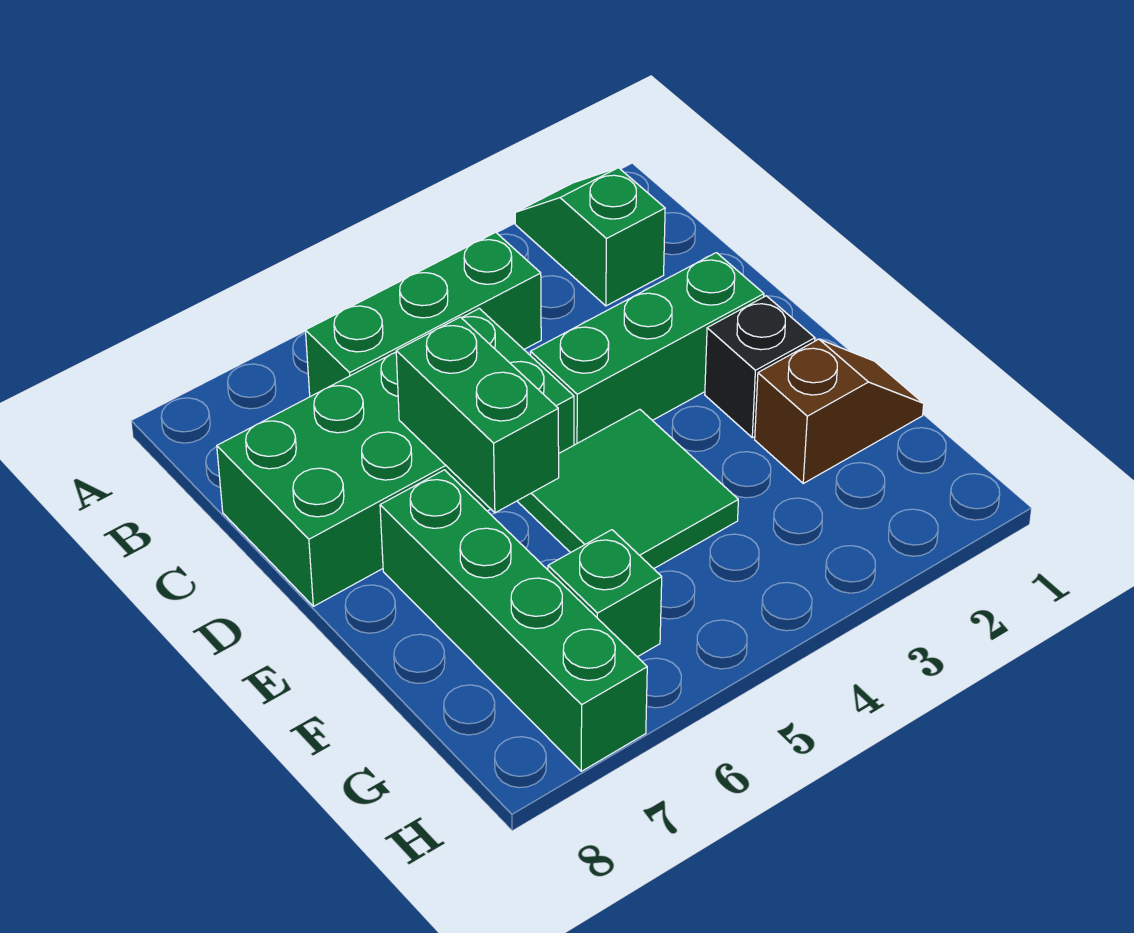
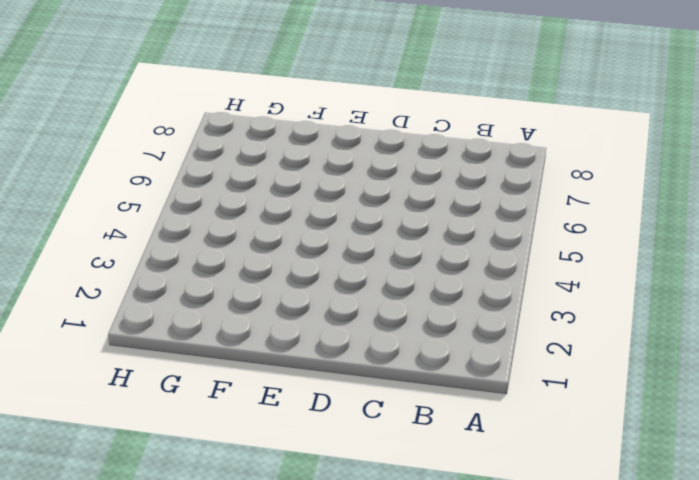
none -> green 1x2 slope [515,168,665,306]
none -> green 1x3 brick [305,232,541,397]

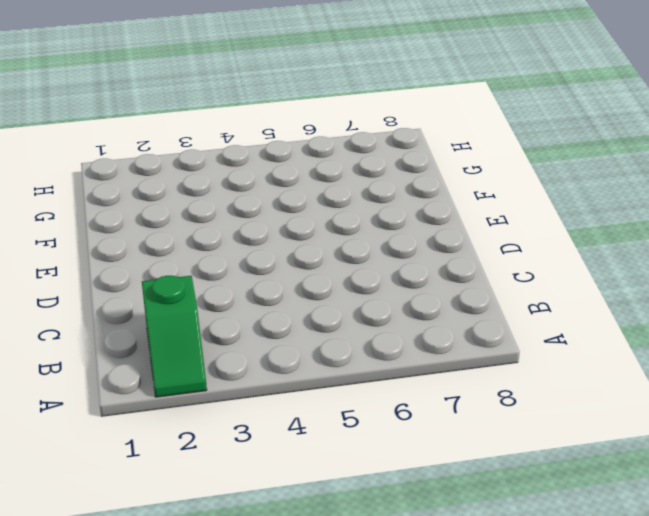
none -> green 1x3 brick [305,232,541,397]
none -> green 2x4 brick [217,308,574,606]

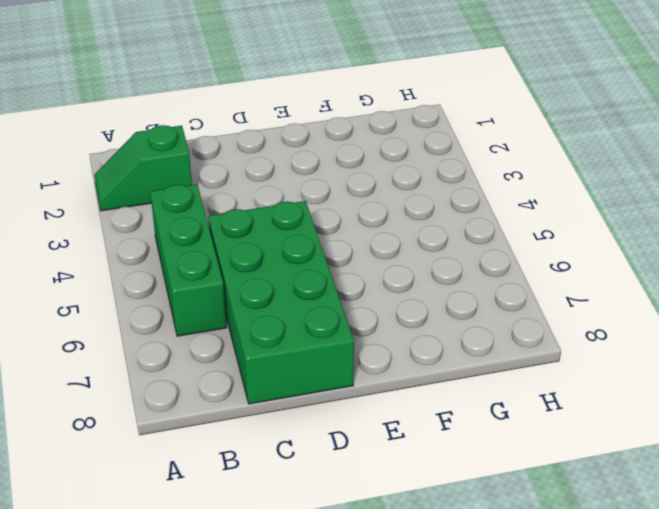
none -> green 1x3 brick [531,253,764,445]
none -> black 1x1 brick [705,296,815,438]

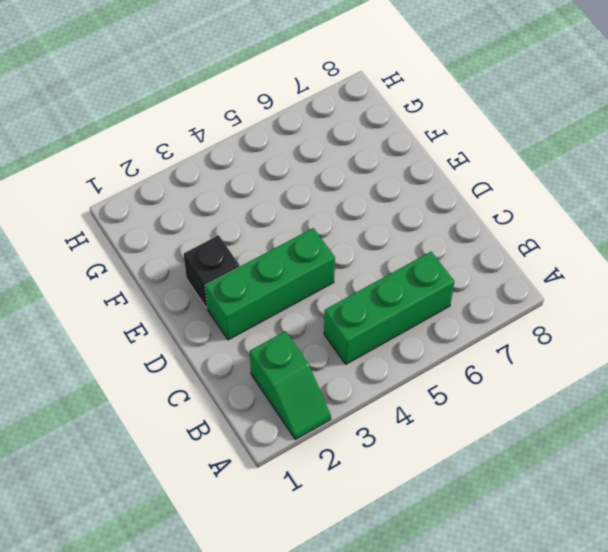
none -> green 2x4 brick [217,308,574,606]
none -> green 2x2 tile [517,409,738,569]

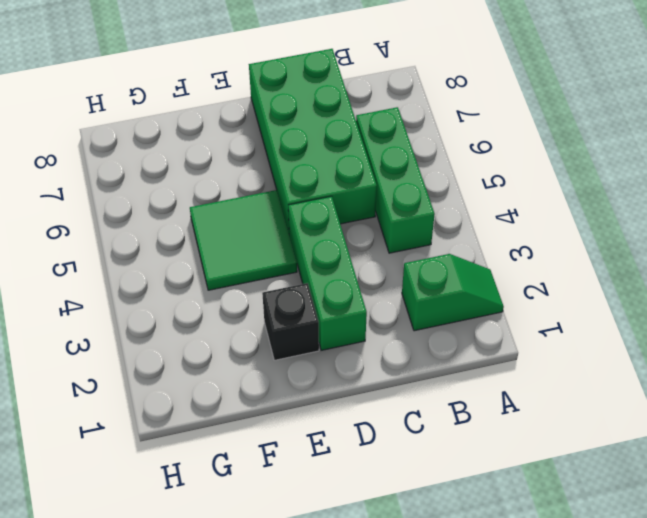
none -> green 1x4 brick [380,470,647,771]
none -> brown 1x2 slope [755,339,924,483]

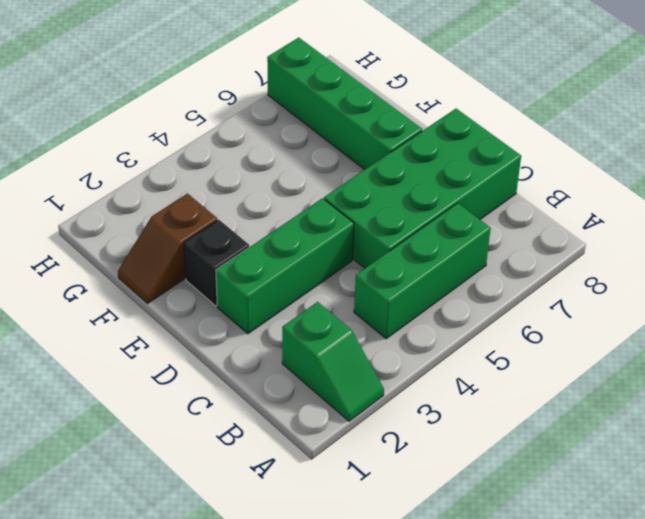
none -> green 2x2 tile [517,409,738,569]
none -> green 1x1 brick [548,530,662,657]

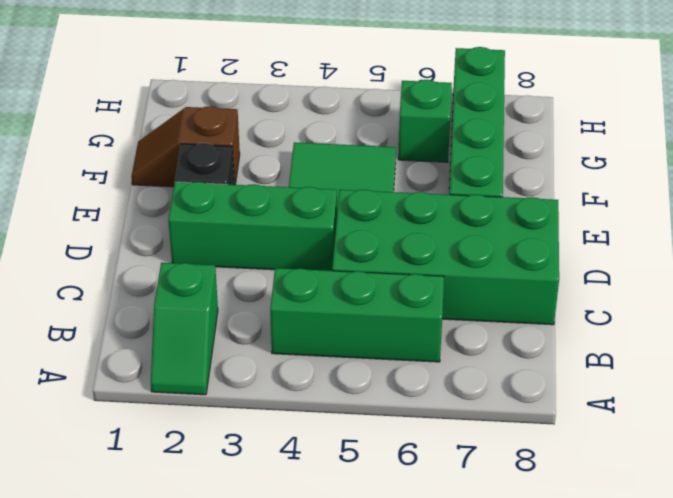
none -> green 1x2 brick [396,317,559,513]

